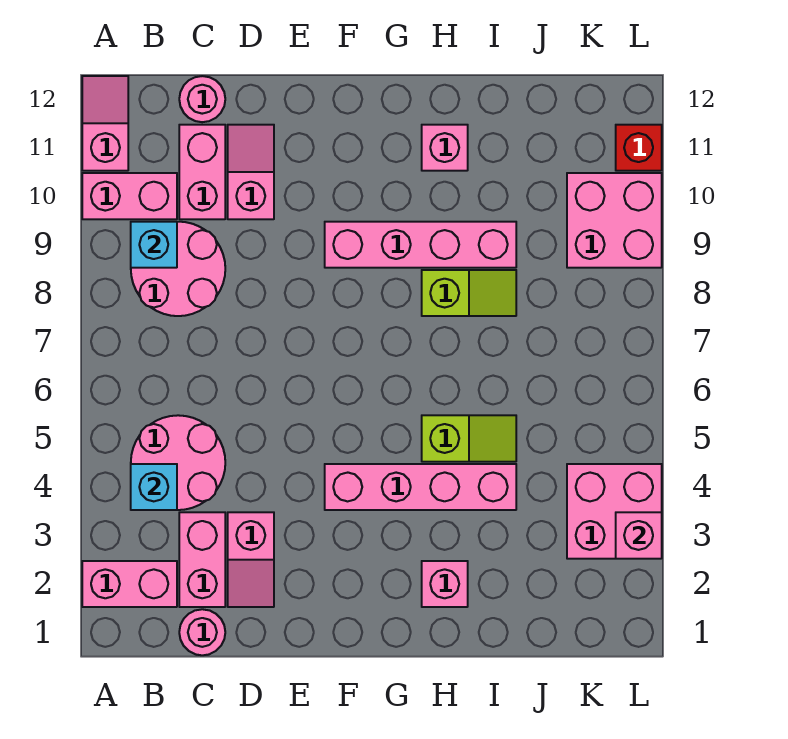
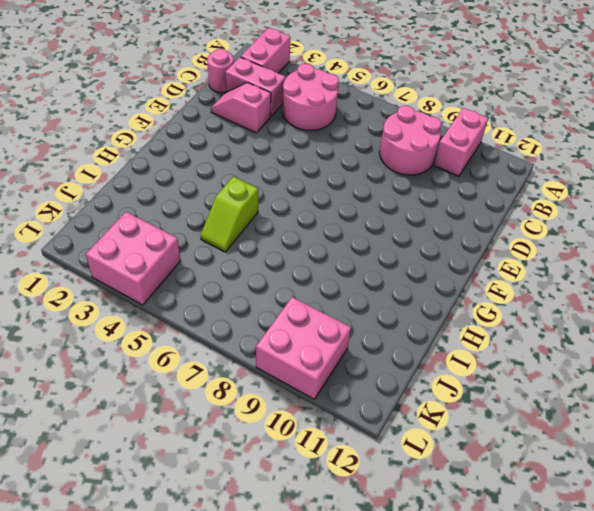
none -> pink 1x2 slope [82,76,128,171]
none -> pink 1x2 brick [179,125,225,219]
none -> pink 1x1 round brick [179,76,225,122]

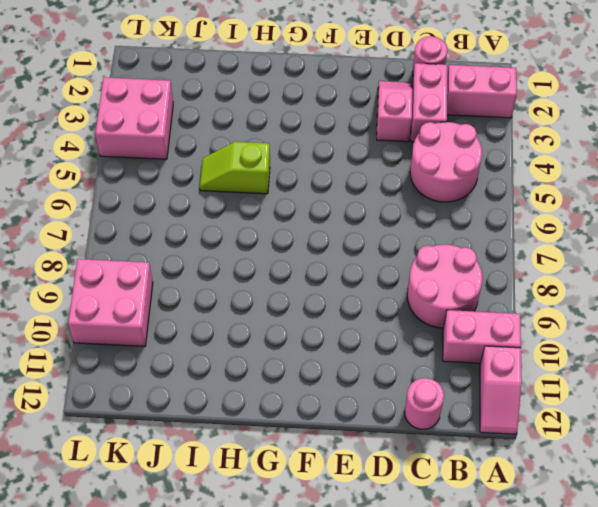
none -> pink 1x2 brick [179,125,225,219]
none -> pink 1x2 slope [228,125,274,219]
none -> pink 1x4 brick [325,464,516,510]

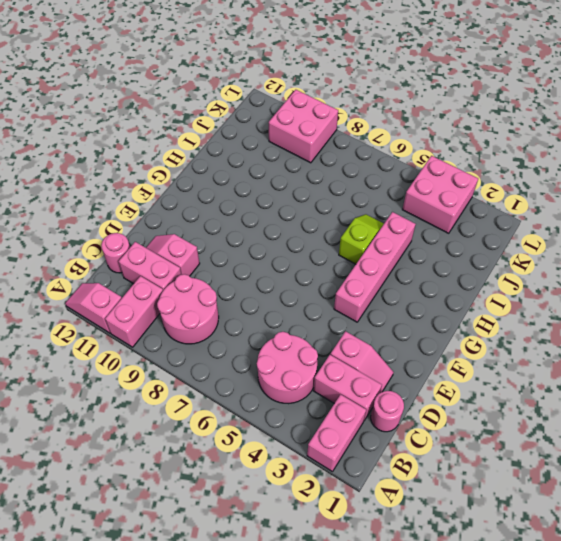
none -> pink 1x4 brick [325,222,516,268]
none -> pink 1x1 brick [422,561,468,607]
none -> lime 1x2 slope [422,270,516,316]

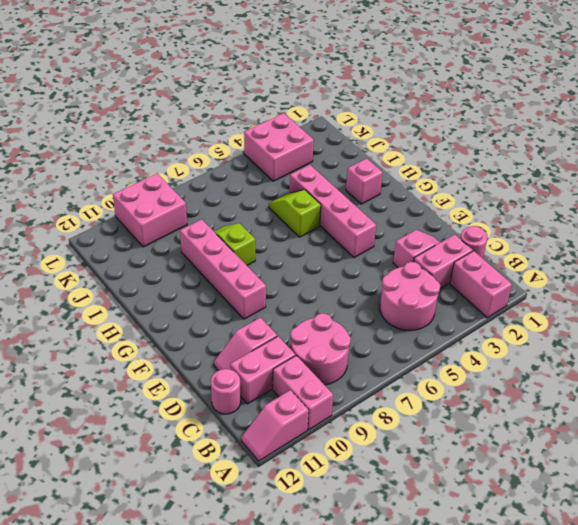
none -> pink 1x1 brick [422,125,468,171]
none -> red 1x1 brick [616,125,662,171]
none -> cyan 1x1 brick [131,464,177,510]

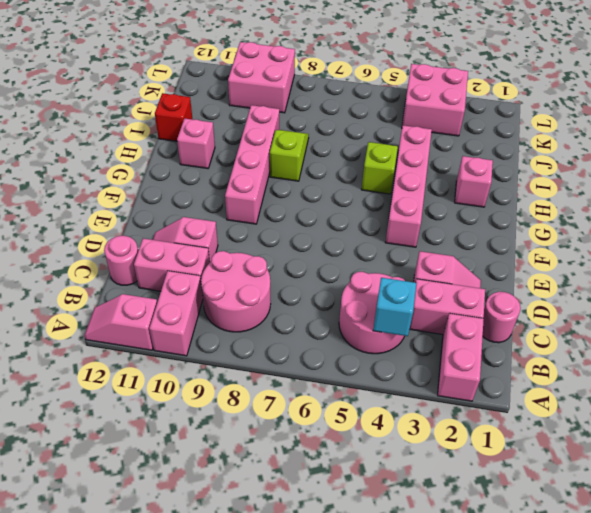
red 1x1 brick [155,93,192,141] -> red 1x1 brick moved to [616,125,662,171]
none -> cyan 1x1 brick [131,222,177,268]
none -> pink 1x1 brick [616,512,662,559]

